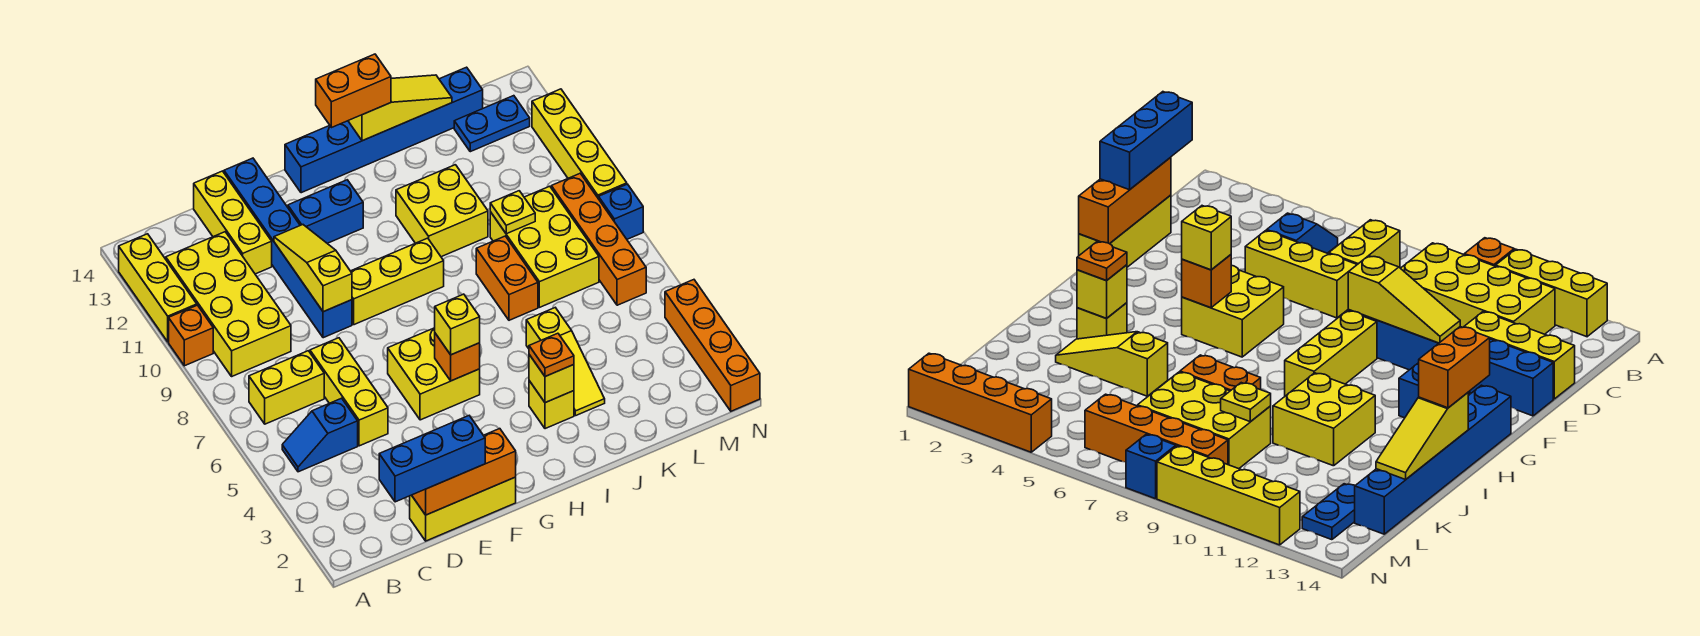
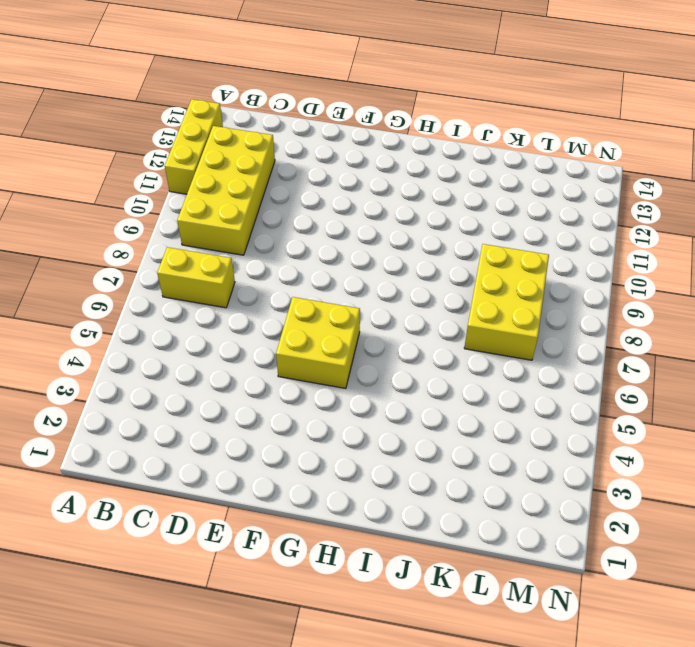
none -> orange 1x1 brick [169,305,213,366]
none -> blue 1x2 slope [282,398,358,472]
none -> yellow 1x3 brick [410,477,516,541]
none -> yellow 1x3 brick [310,338,388,446]

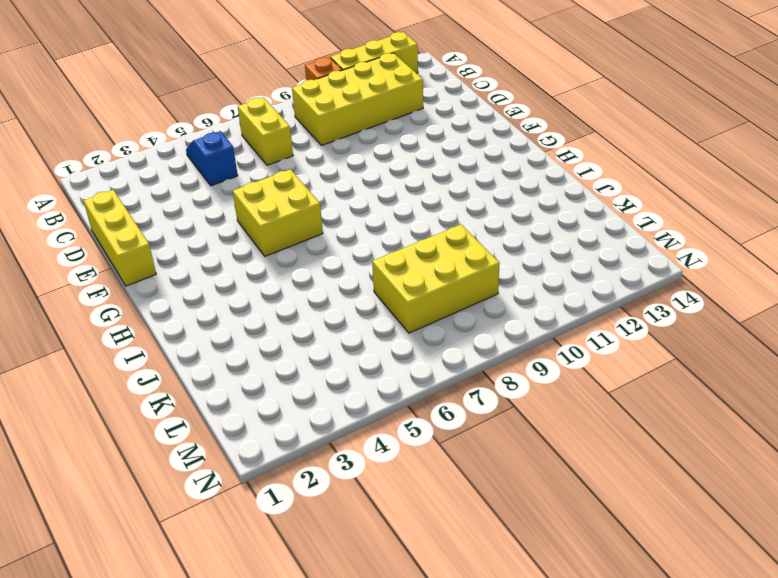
none -> yellow 1x3 brick [310,338,388,446]
none -> yellow 1x3 brick [194,171,272,274]
none -> blue 1x6 brick [224,158,352,338]
none -> yellow 1x3 brick [351,238,444,325]

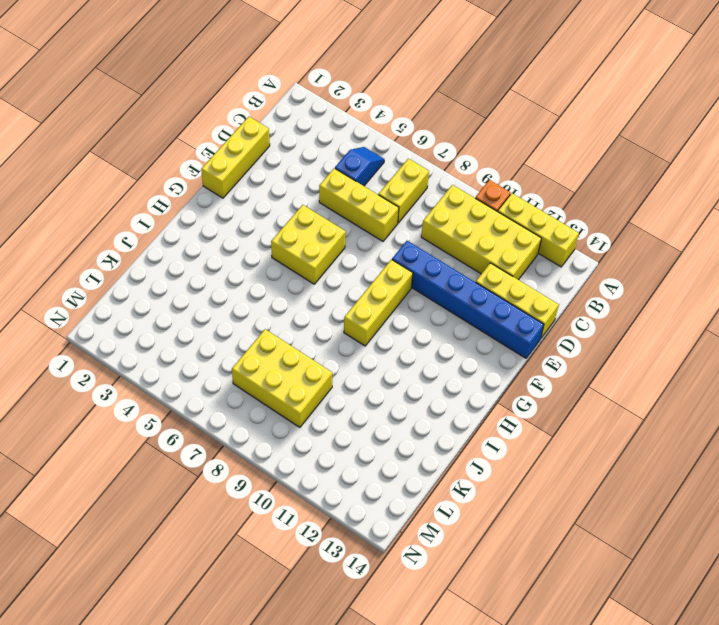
none -> blue 1x2 brick [288,180,363,243]
none -> blue 1x6 brick [285,67,483,193]
none -> yellow 1x1 brick [529,381,574,429]
none -> yellow 2x2 brick [396,165,488,257]

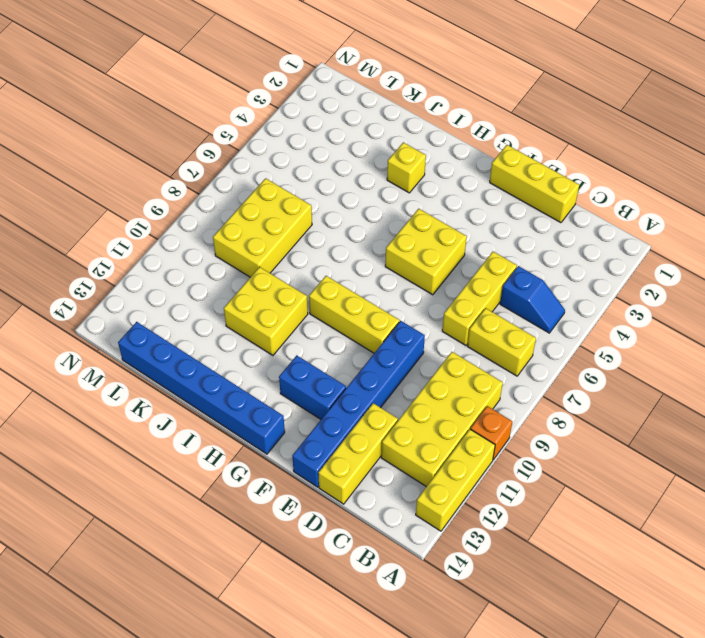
none -> yellow 1x3 slope [526,308,605,416]
none -> orange 1x2 brick [476,236,538,320]
none -> blue 1x2 plate [454,96,530,152]
none -> orange 1x4 brick [551,173,646,305]

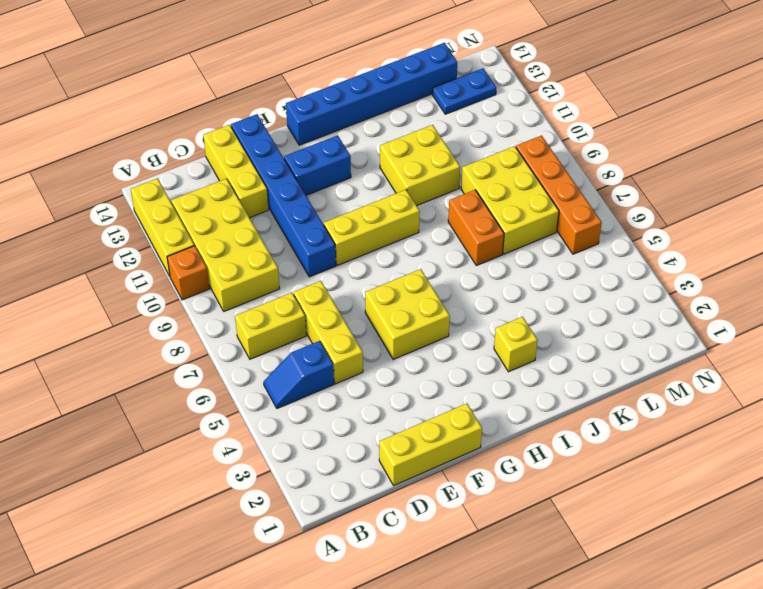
none -> yellow 1x3 slope [526,308,605,416]
none -> orange 1x4 brick [665,280,760,411]
none -> blue 1x1 brick [599,184,643,239]
none -> yellow 1x4 brick [532,89,627,199]

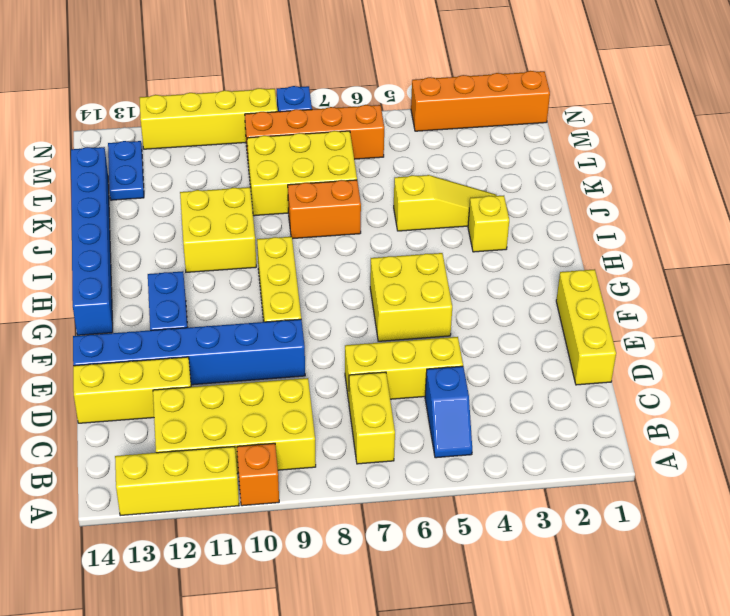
none -> orange 1x3 brick [412,429,516,515]
none -> yellow 1x3 slope [274,225,352,312]
none -> orange 1x1 brick [435,333,480,381]
none -> yellow 1x1 brick [529,355,574,403]

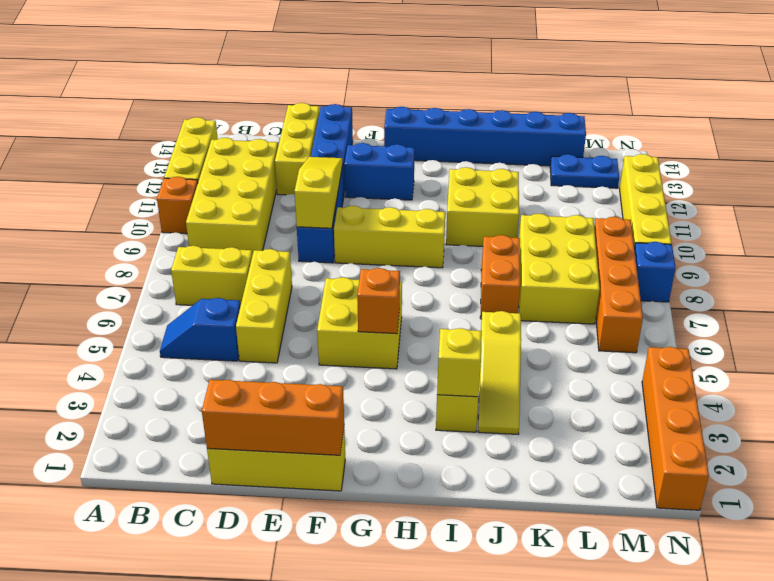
none -> yellow 1x3 slope [348,75,452,141]
none -> yellow 1x1 plate [490,191,535,234]
none -> blue 1x3 brick [379,416,485,502]
none -> yellow 1x1 brick [435,294,480,355]

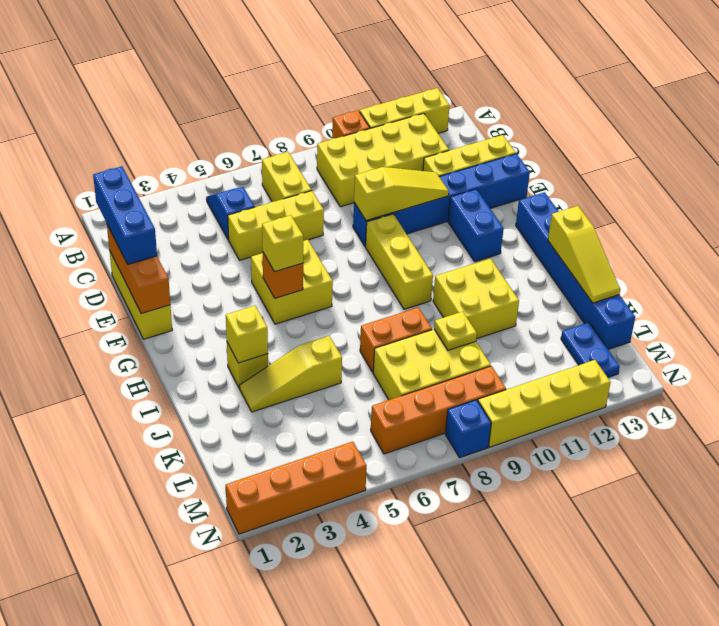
none -> orange 1x2 brick [316,54,391,128]
none -> orange 1x1 plate [529,333,574,377]

